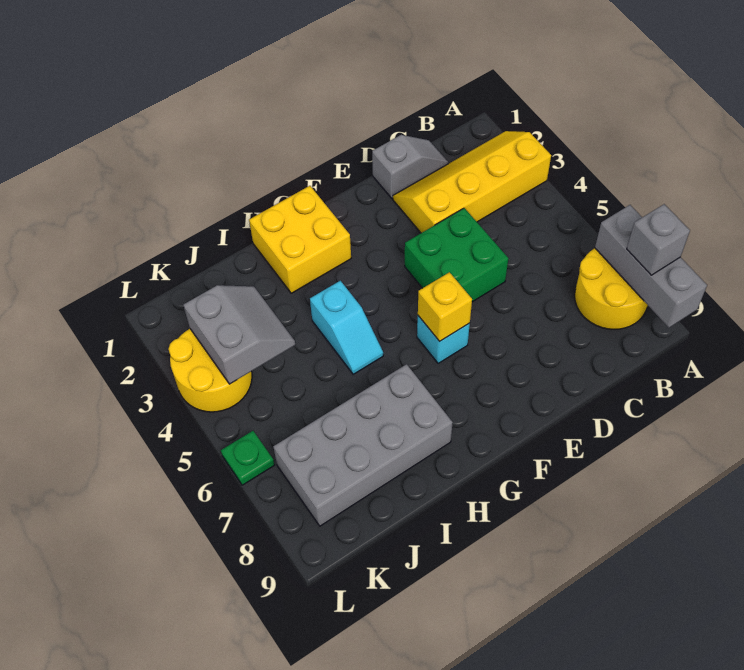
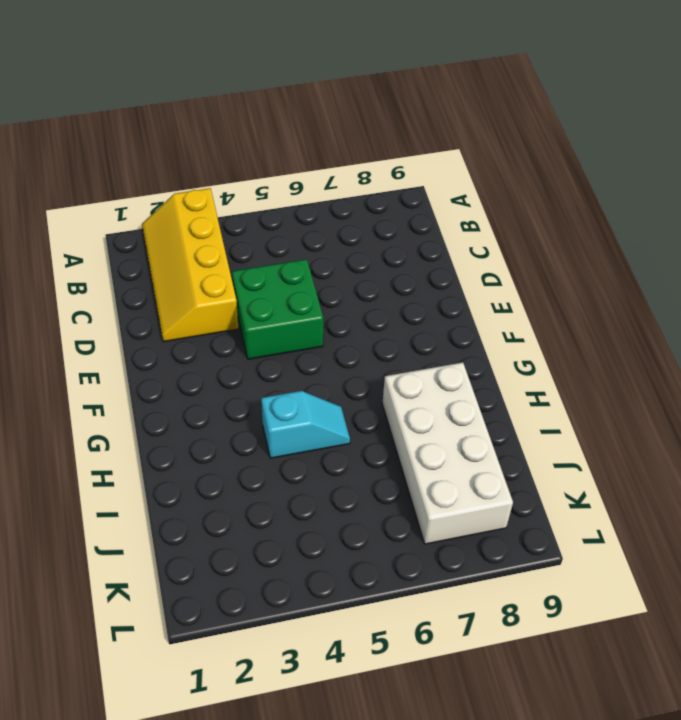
white 2x4 brick [382,363,513,544] -> grey 2x4 brick [273,364,453,526]
none -> yellow 2x2 round brick [575,248,648,329]
none -> grey 1x2 slope [372,135,448,199]
none -> cyan 1x1 brick [417,316,470,364]

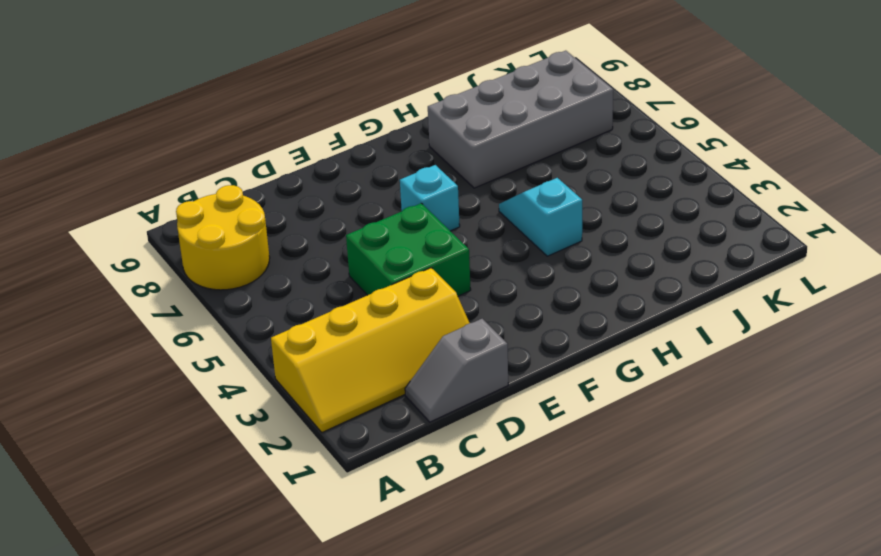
none -> yellow 2x2 brick [249,186,351,293]
none -> yellow 2x2 round brick [169,329,252,412]
none -> green 1x1 plate [221,431,274,485]

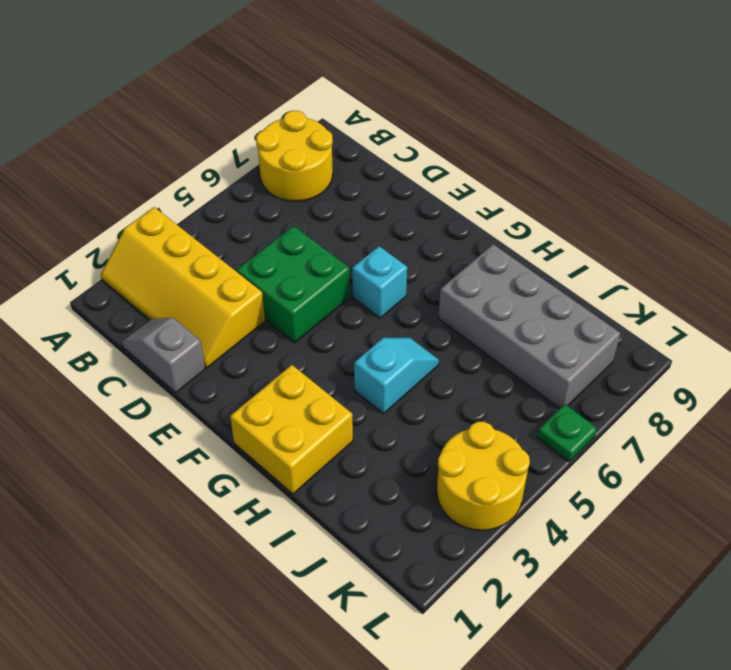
none -> grey 1x3 brick [595,205,707,328]
none -> yellow 1x1 brick [418,272,472,342]
none -> grey 2x2 slope [183,285,295,384]

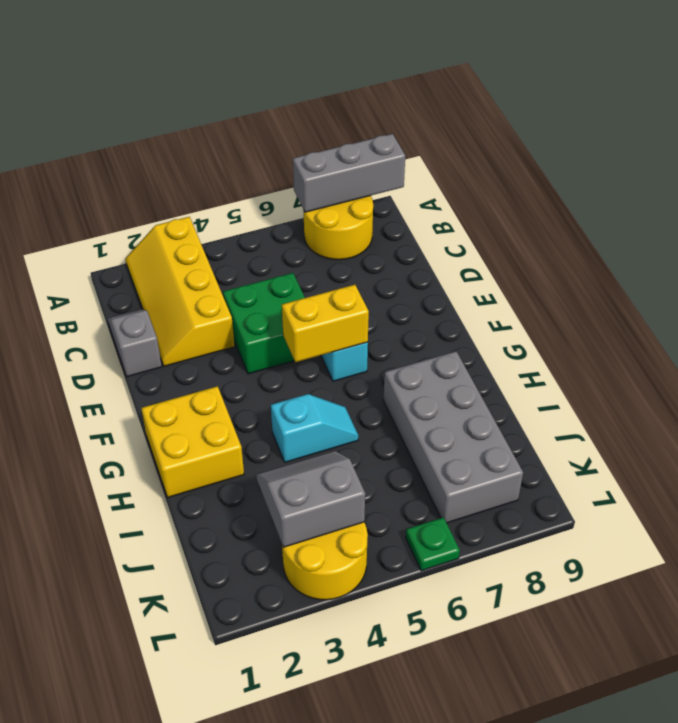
yellow 1x2 brick [282,285,369,362] -> yellow 1x1 brick [418,272,472,342]
none -> grey 1x1 brick [627,204,690,275]

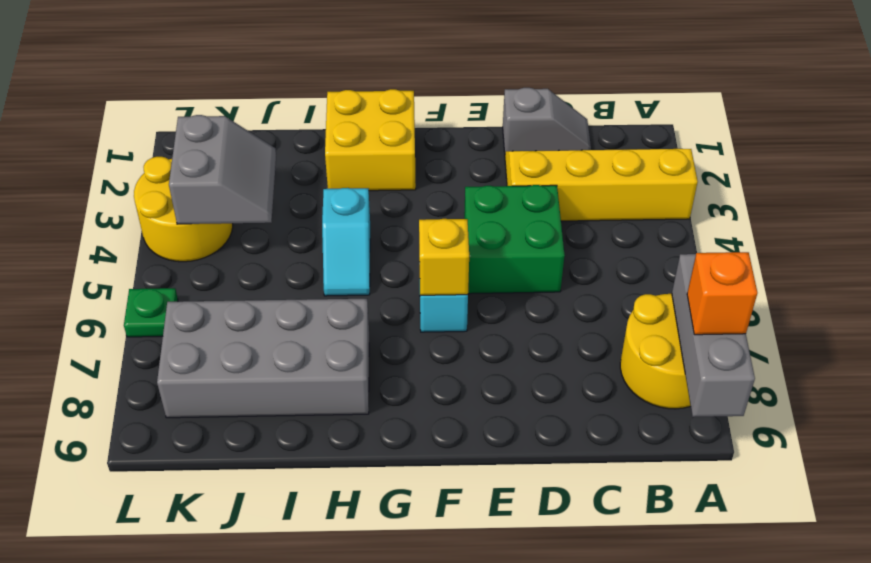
orange 1x1 brick [687,252,757,335] -> grey 1x1 brick [627,204,690,275]

